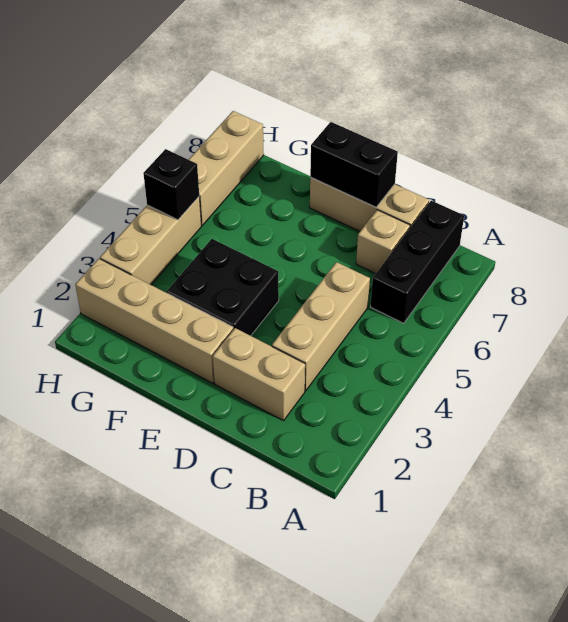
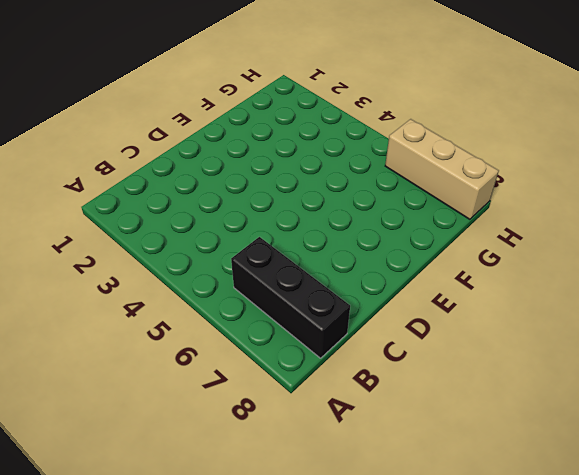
none -> tan 1x2 brick [213,328,305,421]
none -> tan 1x3 brick [272,262,370,391]

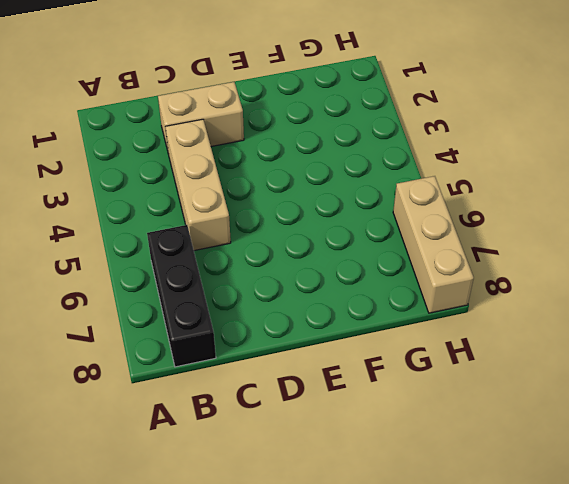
none -> tan 1x1 brick [356,210,410,274]
none -> tan 1x3 brick [310,177,429,231]

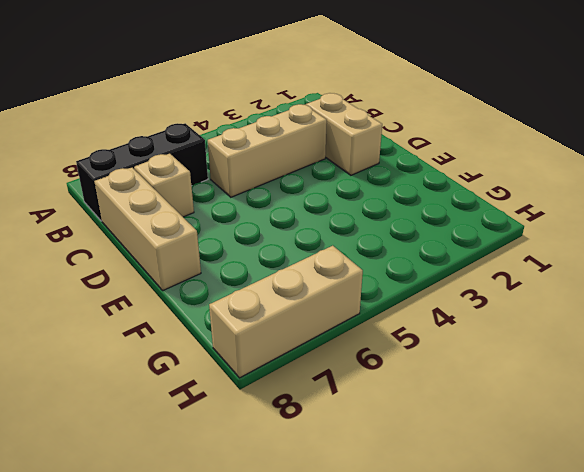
none -> tan 1x4 brick [75,259,233,383]
none -> black 2x2 brick [167,239,279,336]

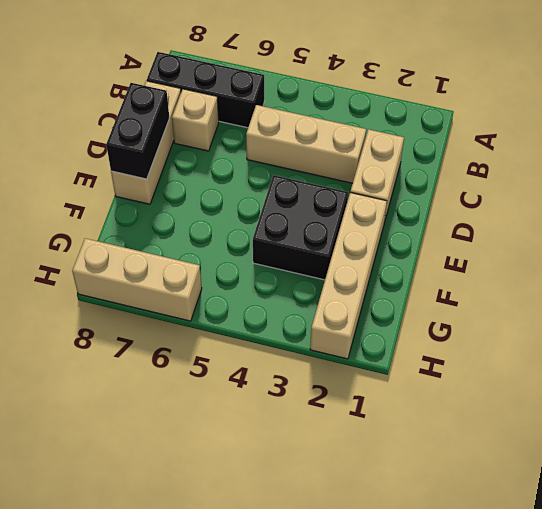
none -> tan 1x3 brick [100,197,201,285]
none -> black 1x1 brick [143,149,199,220]

